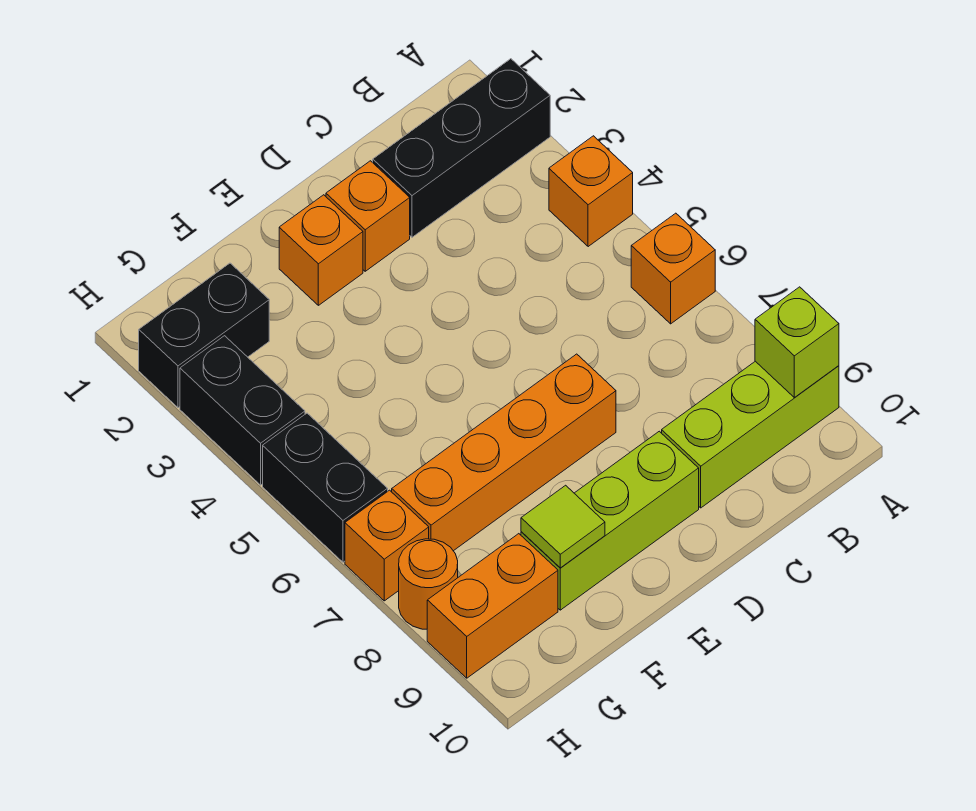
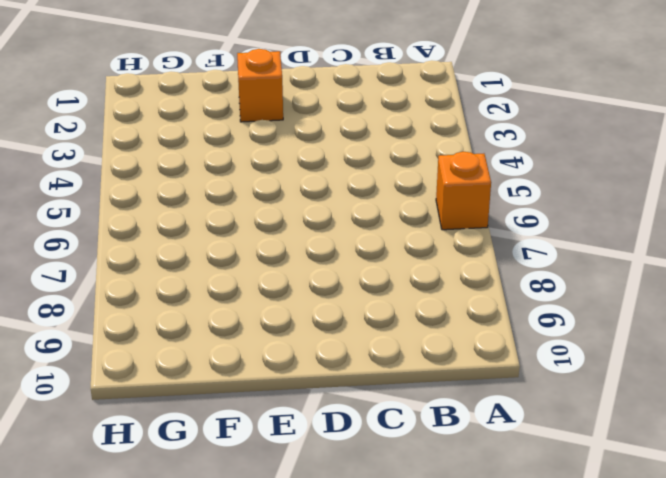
none -> black 1x3 brick [373,59,550,237]
none -> orange 1x1 brick [549,136,633,247]
none -> lime 1x3 brick [662,361,839,508]

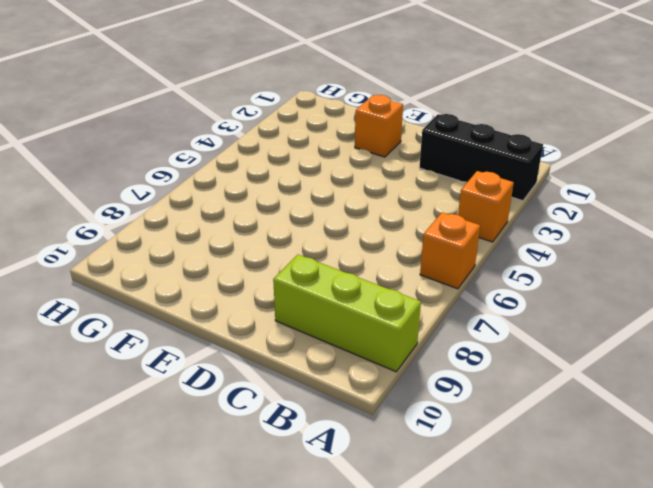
none -> orange 1x1 brick [326,161,410,271]
none -> orange 1x4 brick [392,354,616,551]
none -> lime 1x3 brick [521,431,699,610]

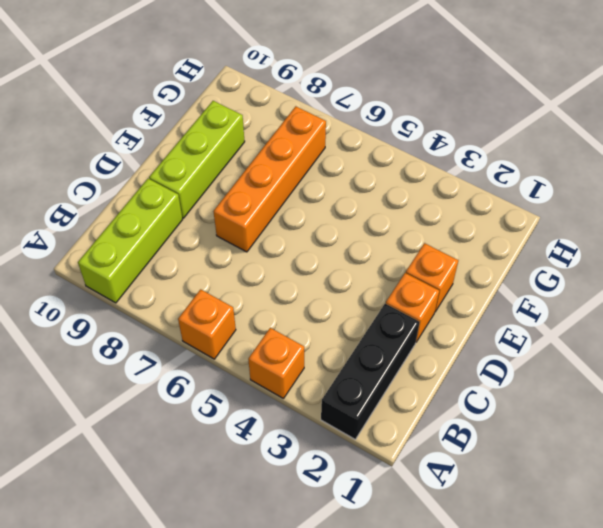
none -> black 1x2 brick [139,263,269,408]
none -> orange 1x2 brick [427,534,558,678]
none -> black 1x2 brick [180,336,305,485]

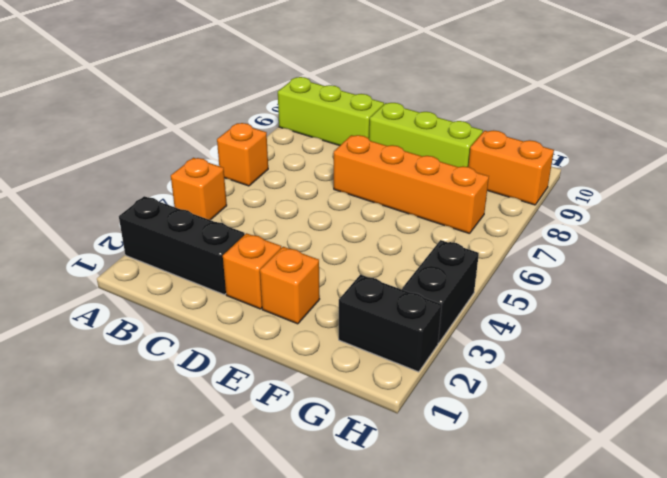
none -> black 1x2 brick [263,413,388,562]
none -> orange 1x1 brick [345,490,429,601]
none -> orange 1x1 round brick [399,539,458,629]

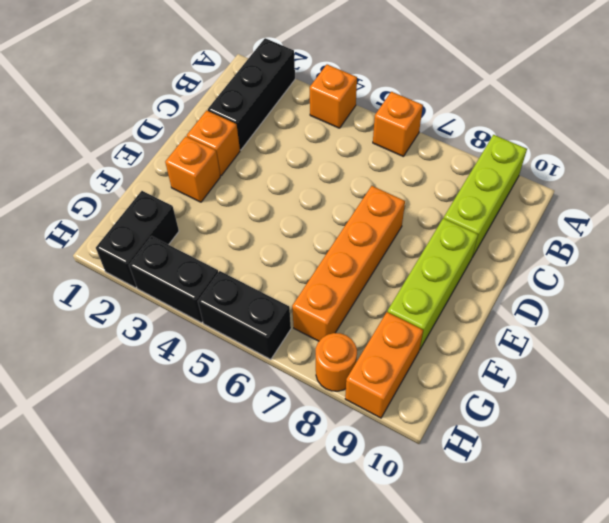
none -> orange 1x1 brick [345,490,429,601]
none -> lime 1x1 brick [755,287,839,397]
none -> lime 1x1 tile [521,485,605,568]

